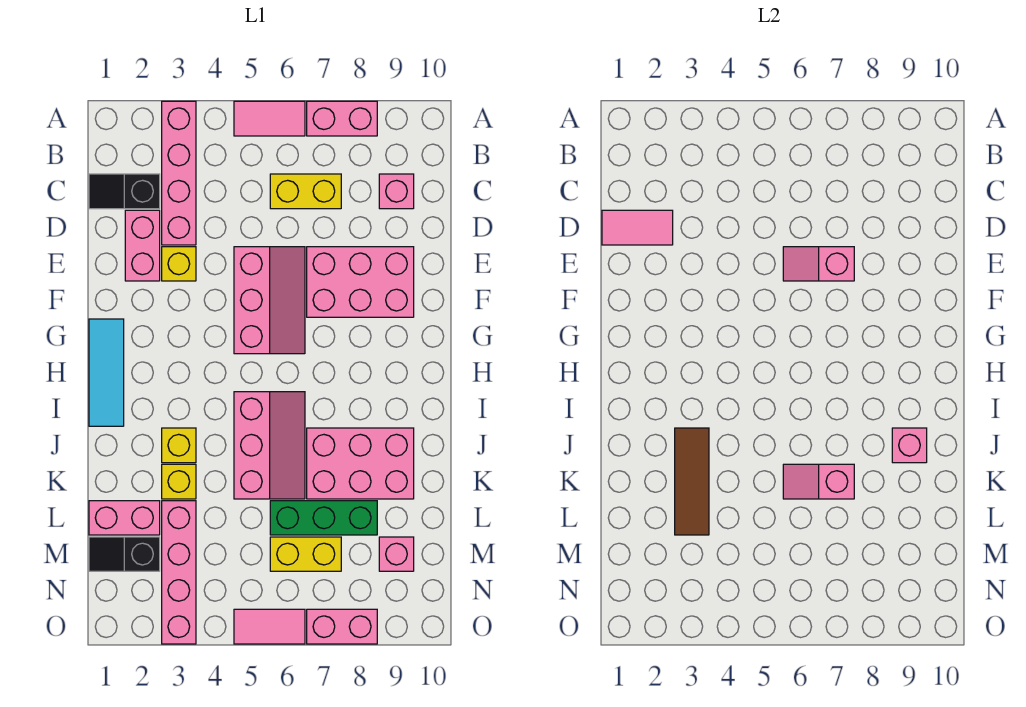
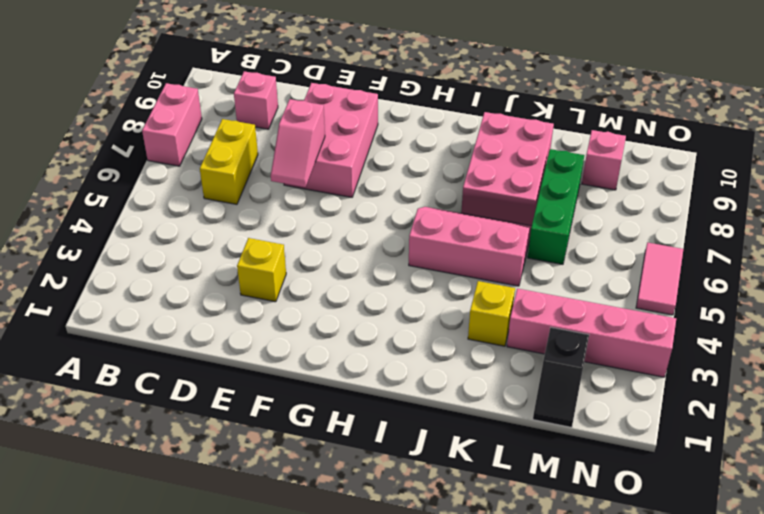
none -> pink 1x4 brick [162,101,196,245]
none -> pink 1x2 tile [234,101,305,136]
none -> black 1x2 slope [89,174,160,209]

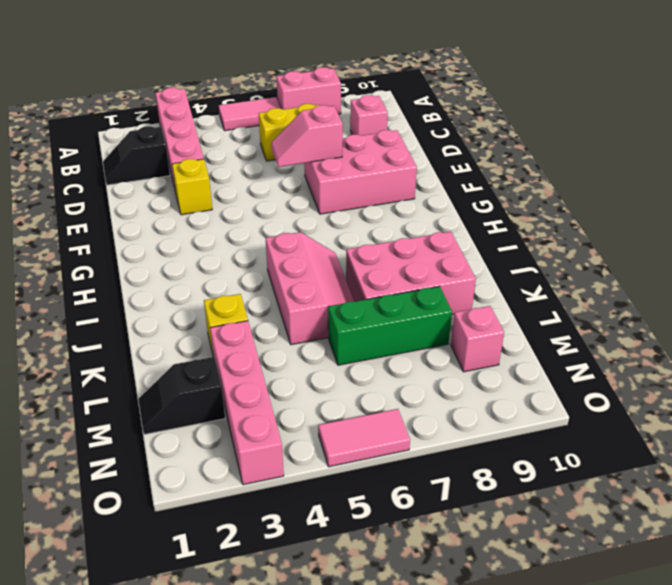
none -> pink 1x2 brick [125,210,160,281]
none -> pink 2x3 slope [234,247,305,354]
none -> cyan 1x3 tile [89,319,124,426]

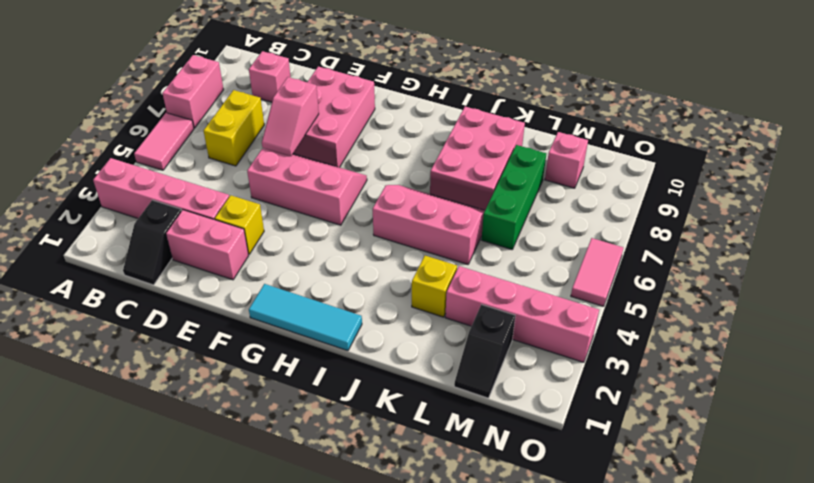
none -> yellow 1x1 brick [162,428,196,463]
none -> pink 1x2 brick [89,501,160,535]
none -> yellow 1x2 brick [270,537,341,571]

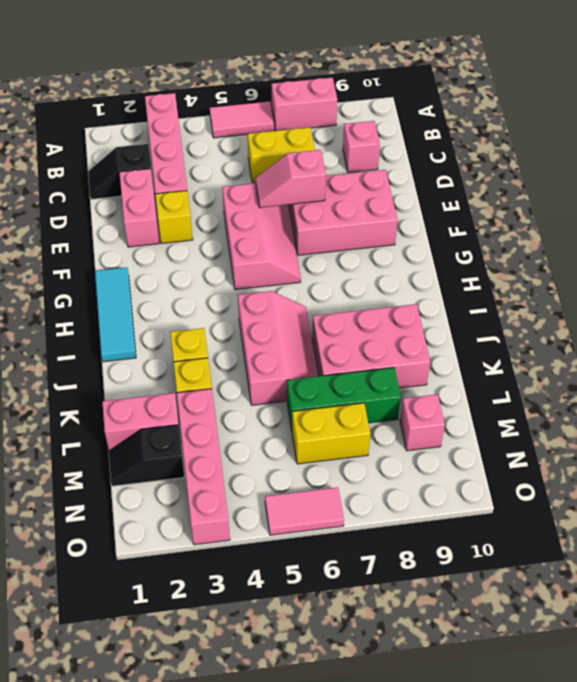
none -> pink 1x2 brick [307,609,377,644]
none -> pink 1x2 tile [602,210,673,245]
none -> brown 1x3 tile [675,428,709,535]

